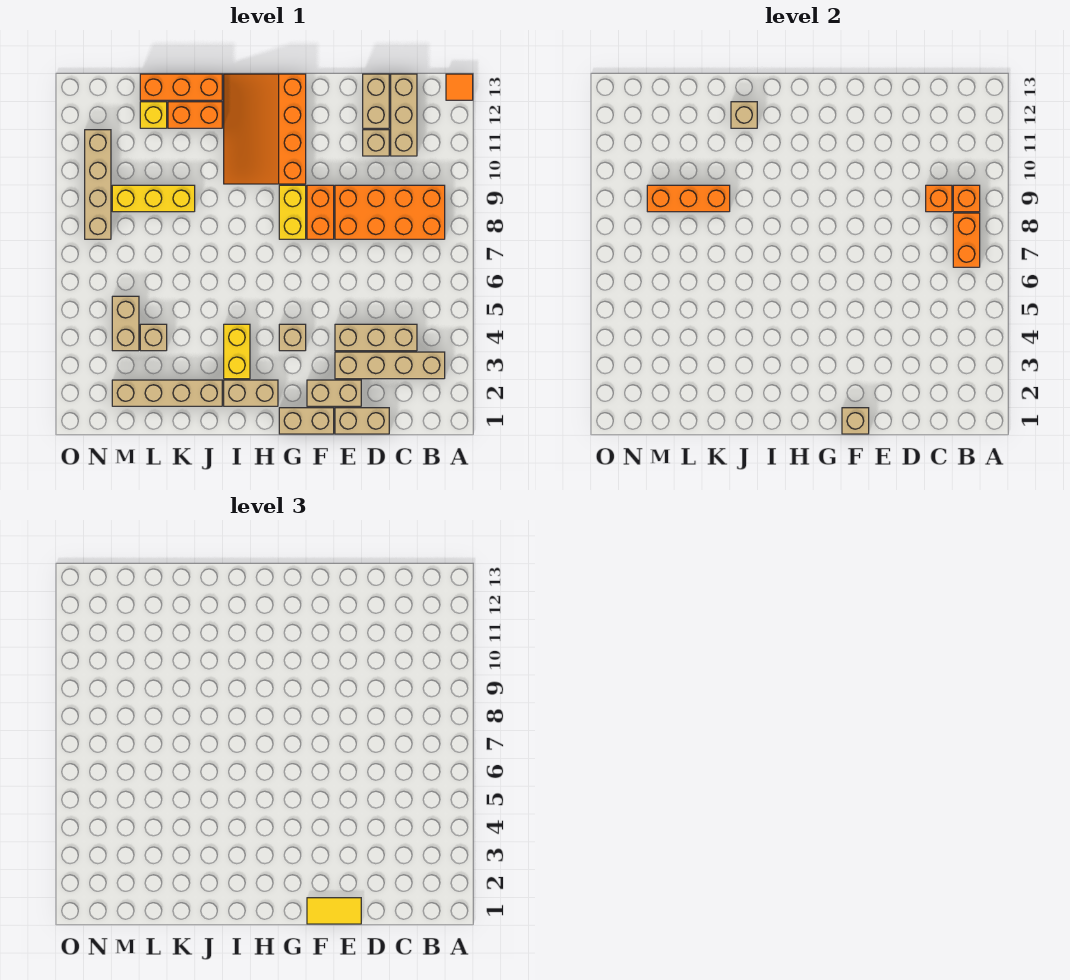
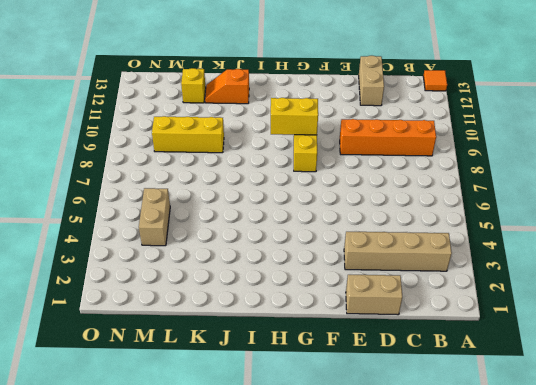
orange 1x4 brick [340,119,436,156] -> orange 2x4 brick [335,185,445,239]
yellow 1x2 brick [271,98,318,135] -> yellow 1x2 brick turned to [224,324,250,379]
orange 1x2 slope [205,69,249,104] -> orange 1x2 brick [168,102,222,128]
none -> tan 1x3 brick [335,324,417,351]
none -> tan 1x3 brick [391,74,417,156]
none -> tan 1x1 brick [363,130,389,156]
none -> tan 1x2 brick [307,380,361,406]

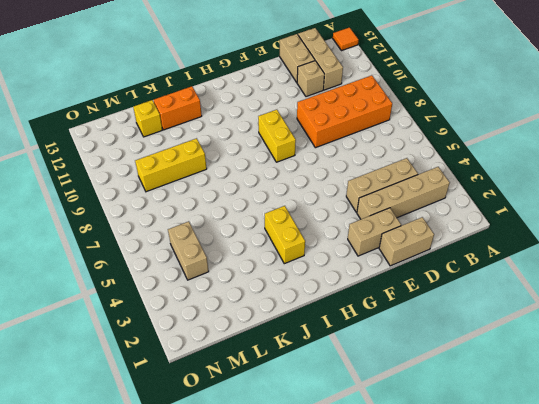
none -> tan 1x2 brick [279,408,334,434]
none -> orange 1x2 brick [307,185,334,239]
none -> tan 1x1 brick [279,324,306,351]
none -> orange 3x4 slope [224,74,306,184]

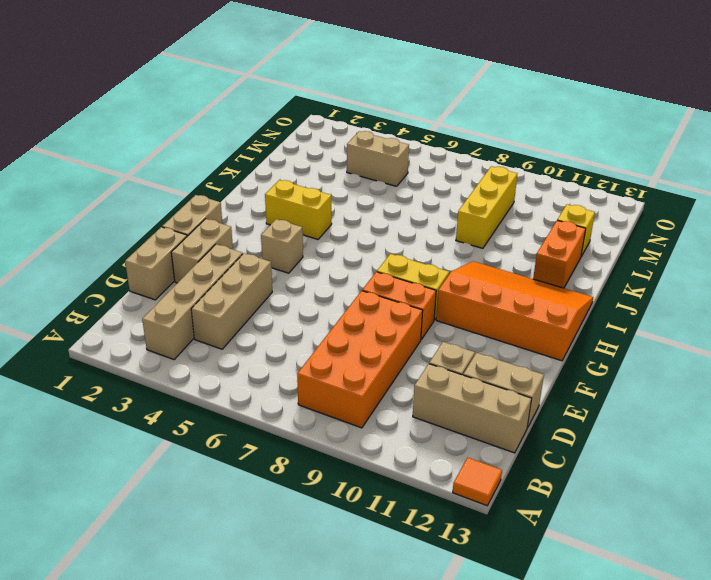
none -> tan 1x2 brick [224,380,278,406]
none -> tan 1x4 brick [112,380,222,406]
none -> orange 1x3 brick [140,74,222,100]
none -> tan 1x1 brick [140,324,167,351]

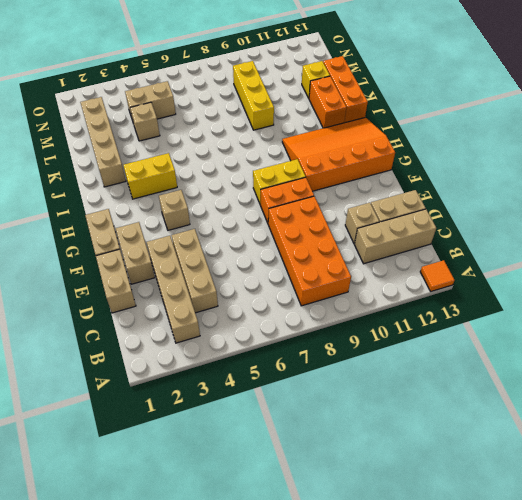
none -> tan 1x2 brick [224,380,278,406]
none -> tan 1x4 brick [85,130,111,239]
none -> orange 1x2 brick [953,213,980,267]
none -> orange 1x1 brick [953,185,980,212]

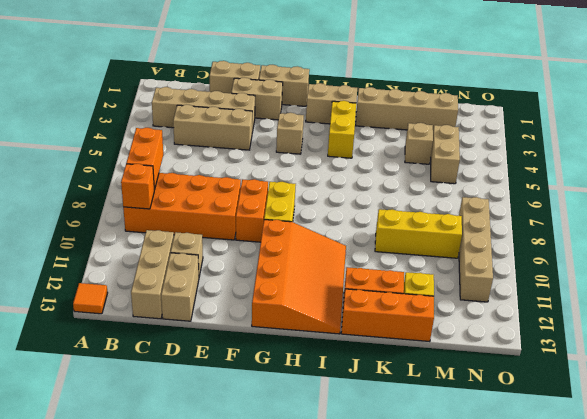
none -> orange 1x1 brick [926,185,952,212]
none -> tan 1x1 brick [842,408,869,434]
none -> tan 1x1 brick [731,102,757,128]
none -> orange 1x3 brick [647,185,730,212]

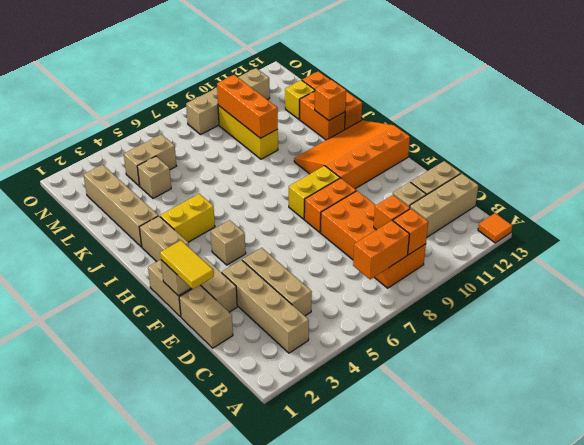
orange 1x1 brick [315,80,346,120] -> tan 1x1 brick [731,102,757,128]

